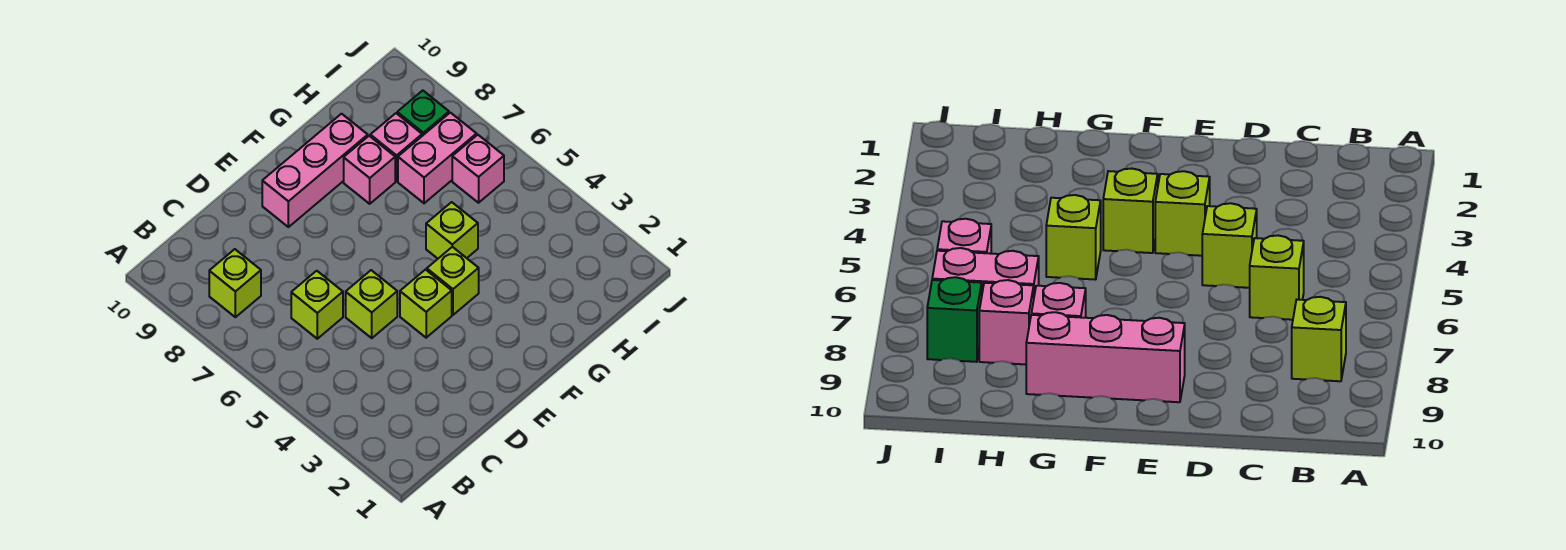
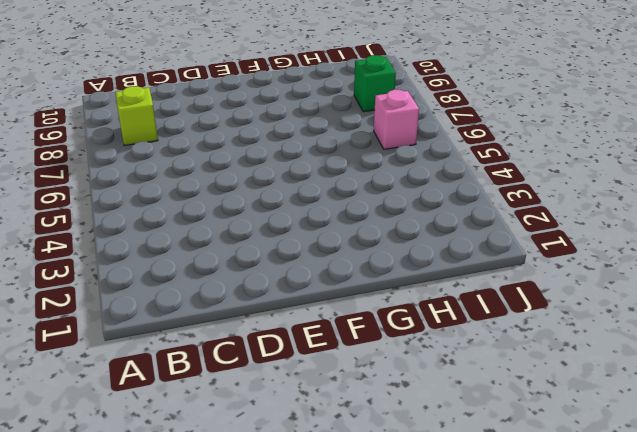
none -> lime 1x1 brick [291,271,343,339]
none -> lime 1x1 brick [346,270,397,338]
none -> lime 1x1 brick [400,270,452,338]

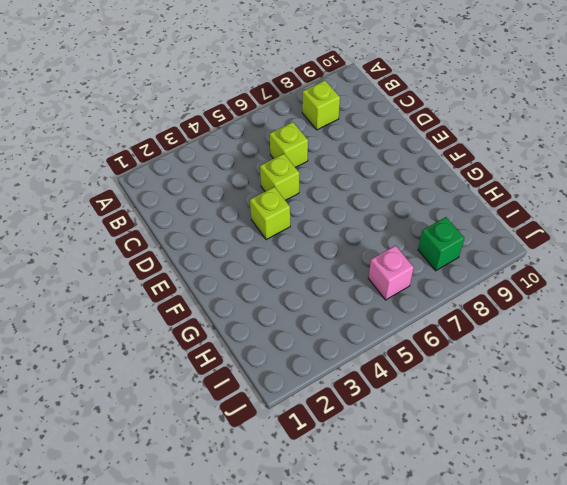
none -> pink 1x3 brick [262,114,368,227]
none -> lime 1x1 brick [427,247,479,315]
none -> lime 1x1 brick [426,202,478,259]

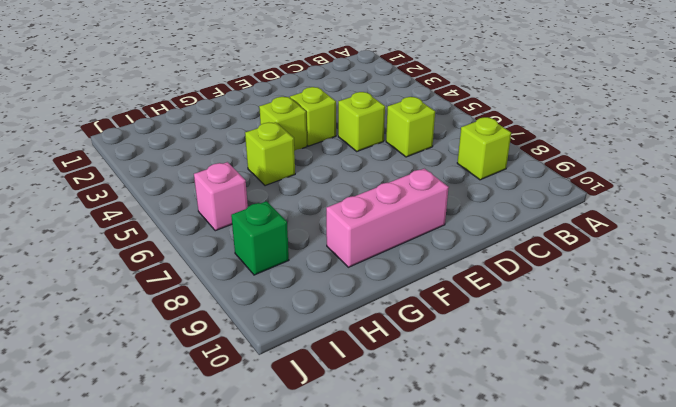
none -> pink 1x1 brick [344,136,395,204]
none -> pink 1x2 brick [398,113,477,203]
none -> pink 1x1 brick [370,113,422,181]

